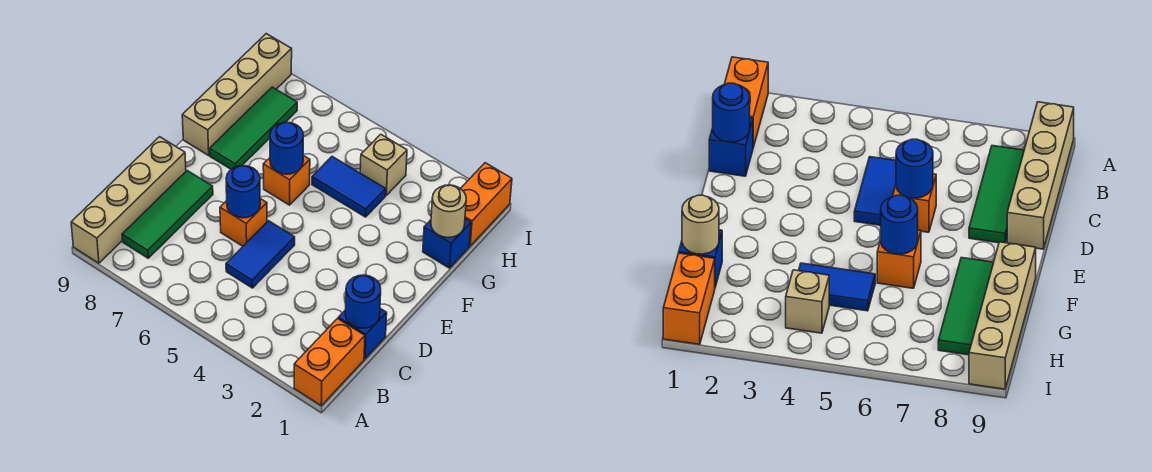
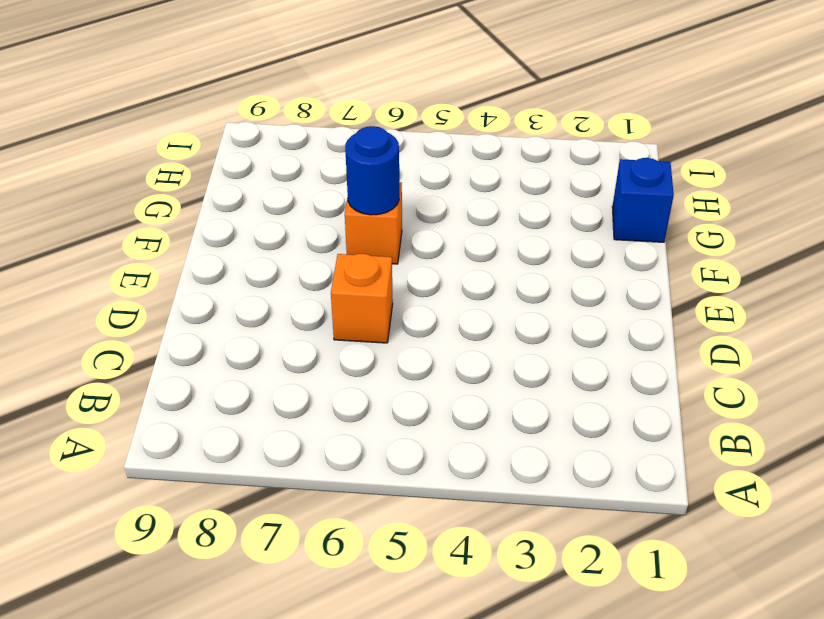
none -> orange 1x2 brick [294,319,365,406]
none -> tan 1x4 brick [71,137,186,263]
none -> green 1x3 tile [122,171,213,258]

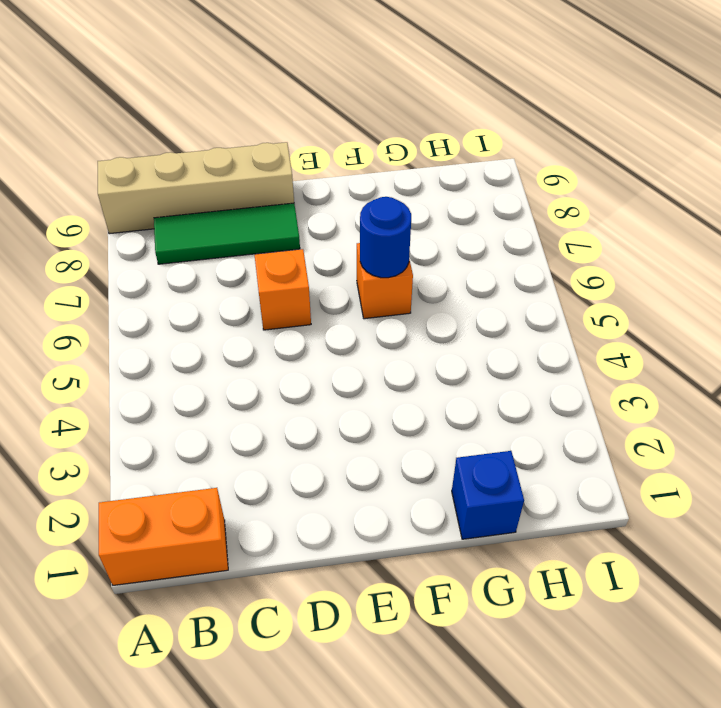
none -> blue 1x1 brick [338,308,387,359]
none -> blue 1x2 tile [226,221,295,288]
none -> green 1x3 tile [210,87,297,169]

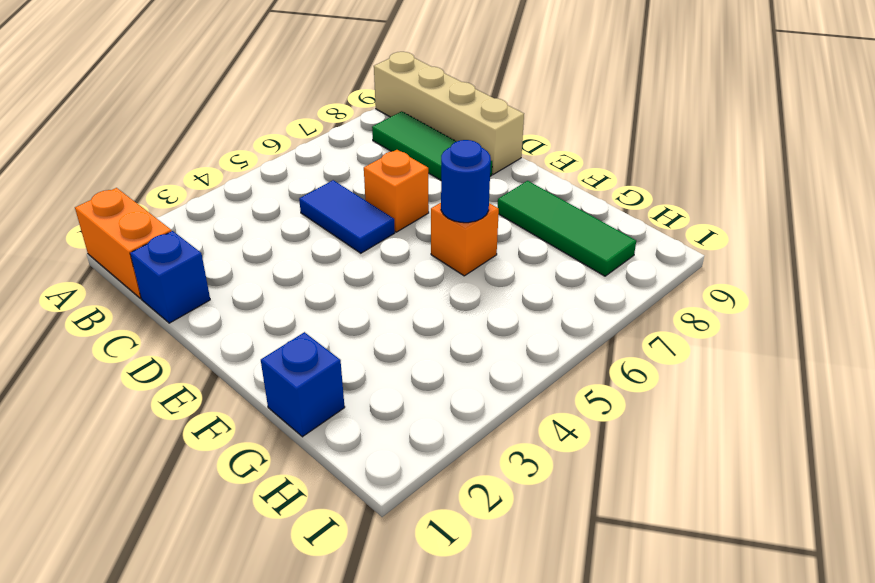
none -> tan 1x4 brick [182,34,292,155]
none -> blue 1x2 tile [312,157,386,217]
none -> orange 1x2 brick [460,163,512,246]

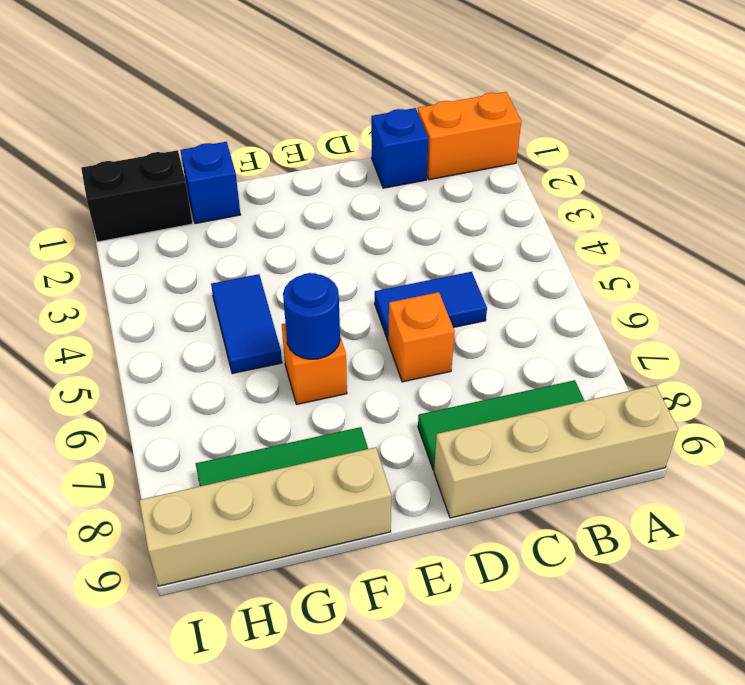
black 1x2 brick [81,150,193,242] -> orange 1x2 brick [460,163,512,246]
none -> tan 1x1 brick [360,134,407,195]
none -> blue 1x1 round brick [345,275,381,328]
none -> blue 1x1 round brick [226,166,260,218]

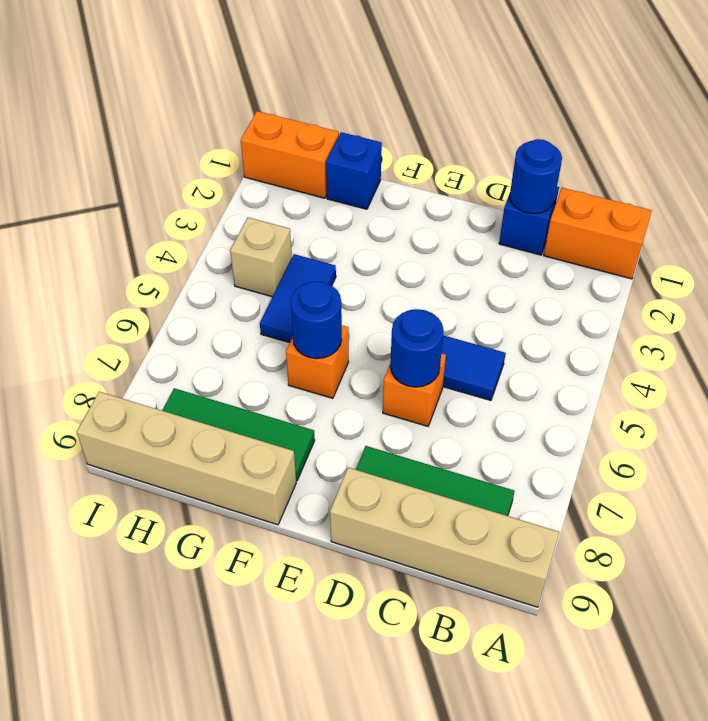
none -> tan 1x1 round brick [431,185,466,238]

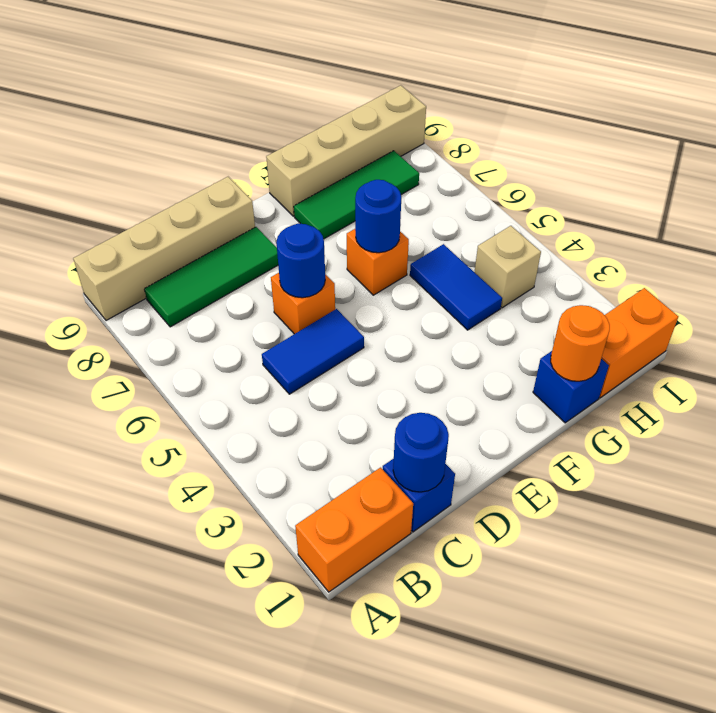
orange 1x1 round brick [551,305,610,381] -> tan 1x1 round brick [431,185,466,238]

